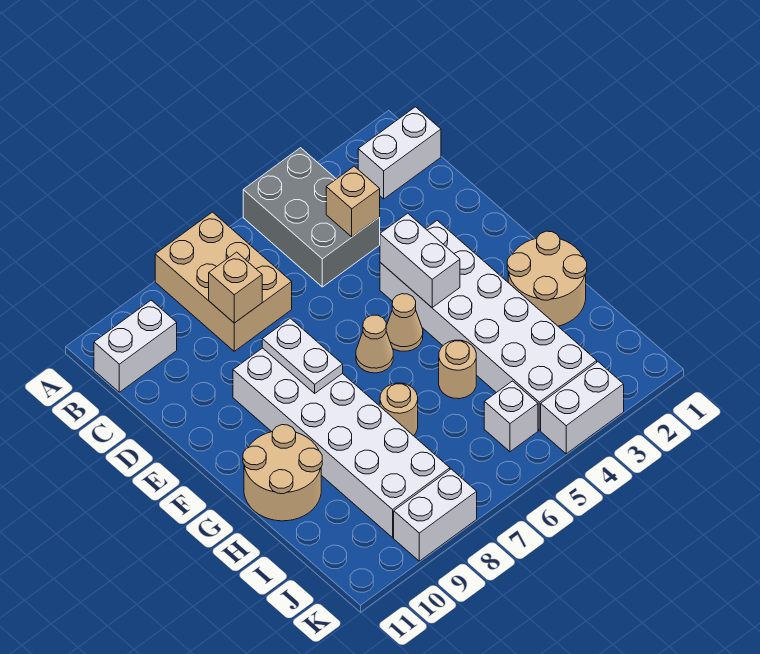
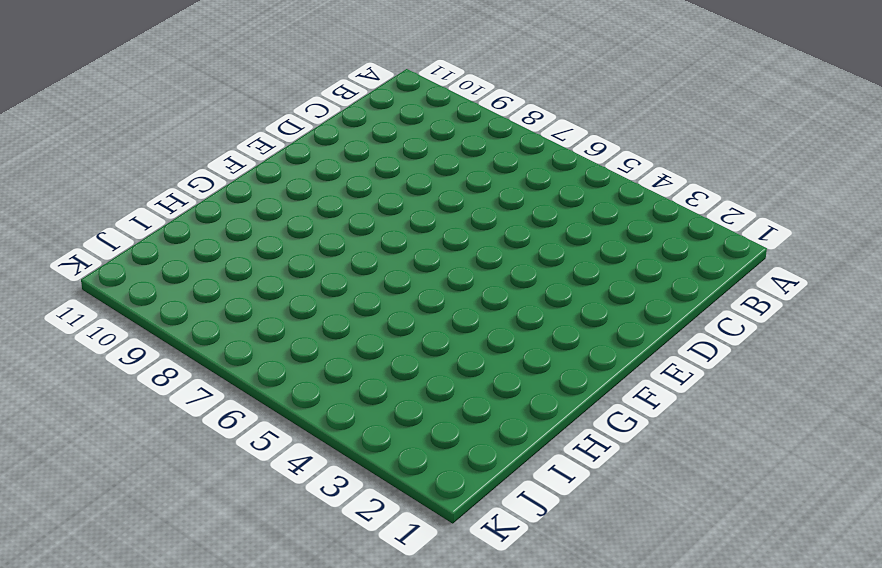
none -> grey 2x3 brick [243,148,380,287]
none -> tan 2x3 brick [155,212,292,351]
none -> white 1x2 brick [358,107,441,199]

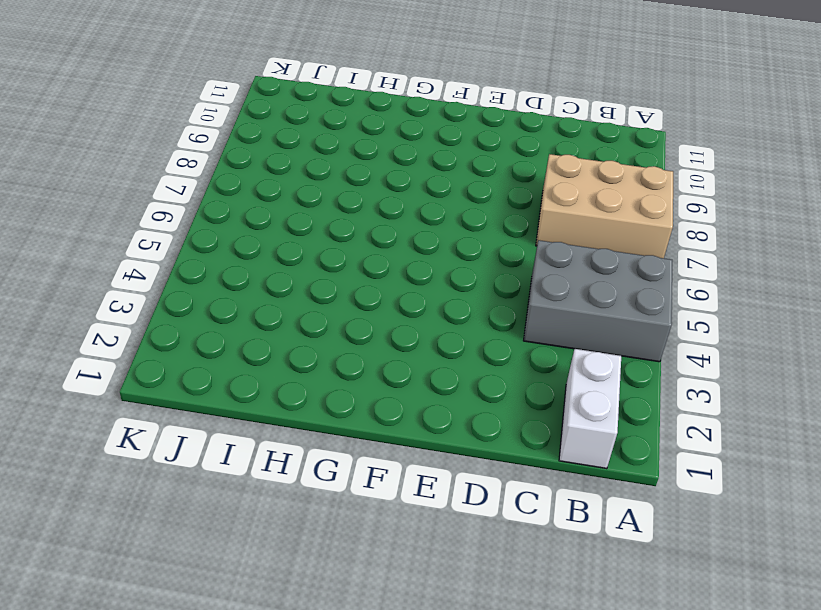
none -> white 1x2 brick [94,300,177,392]
none -> white 2x6 brick [380,221,597,430]
none -> white 2x6 brick [233,348,450,538]

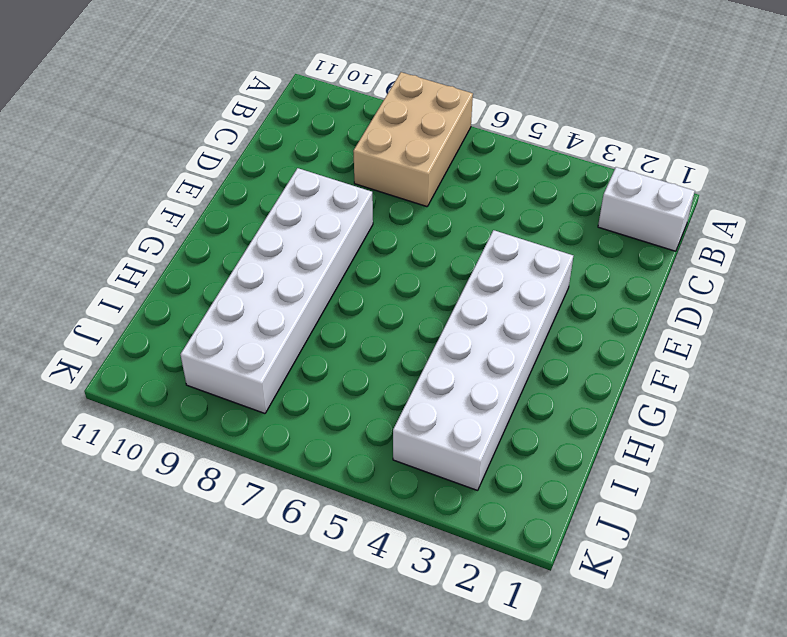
none -> grey 2x3 brick [243,148,380,287]
none -> white 1x2 brick [94,300,177,392]
none -> tan 1x1 cone [386,294,423,351]

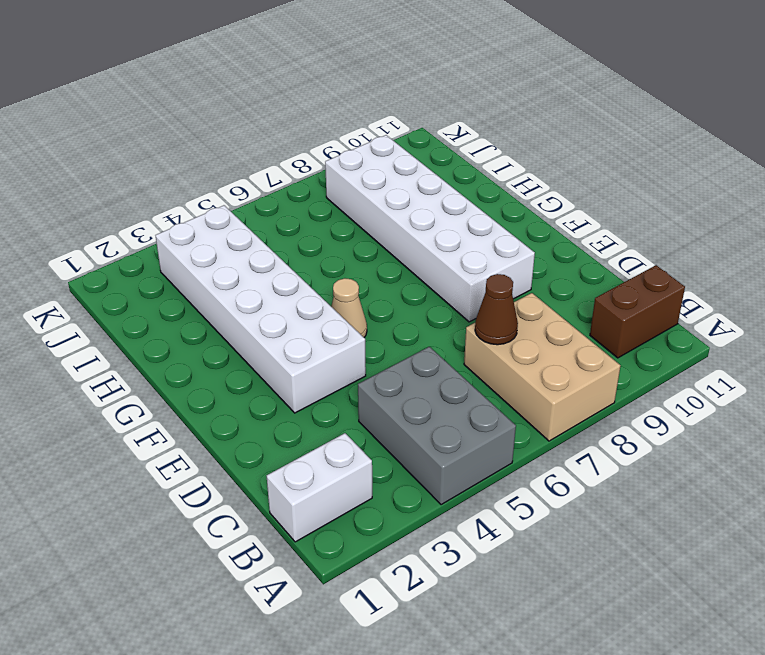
brown 1x2 brick [590,265,685,358] -> white 1x2 brick [94,300,177,392]
brown 1x1 cone [475,274,518,345] -> none
none -> tan 1x1 cone [356,315,393,373]
none -> tan 2x2 round brick [507,231,587,326]
none -> tan 2x2 round brick [243,425,322,521]

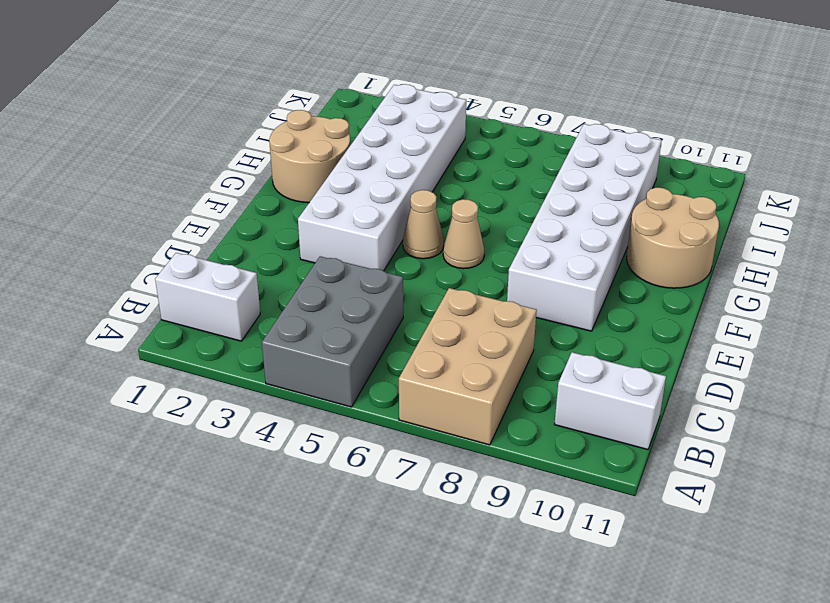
none -> tan 1x1 round brick [439,340,476,399]
none -> tan 1x1 round brick [380,383,418,436]
none -> white 1x1 brick [484,381,538,452]

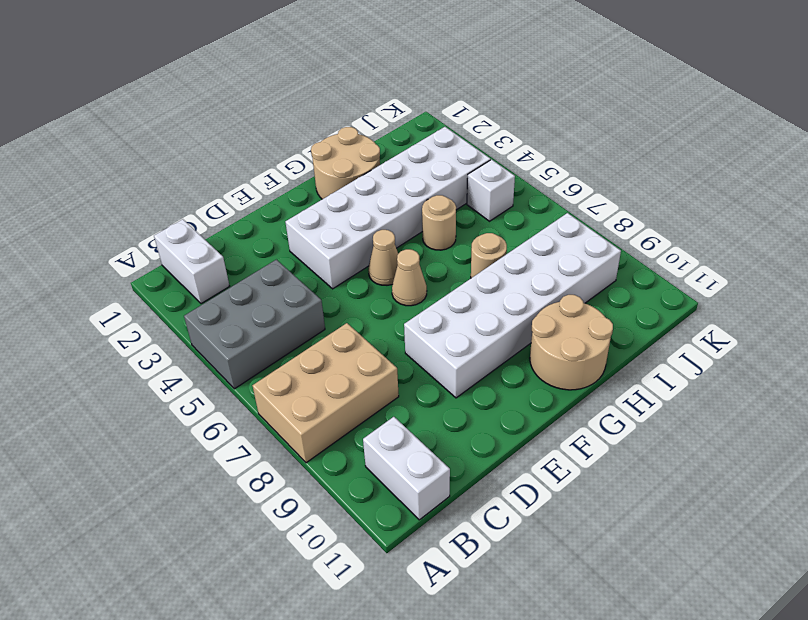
none -> white 1x2 brick [541,362,624,454]
none -> white 1x2 brick [394,469,477,561]
none -> tan 1x1 brick [326,166,380,237]

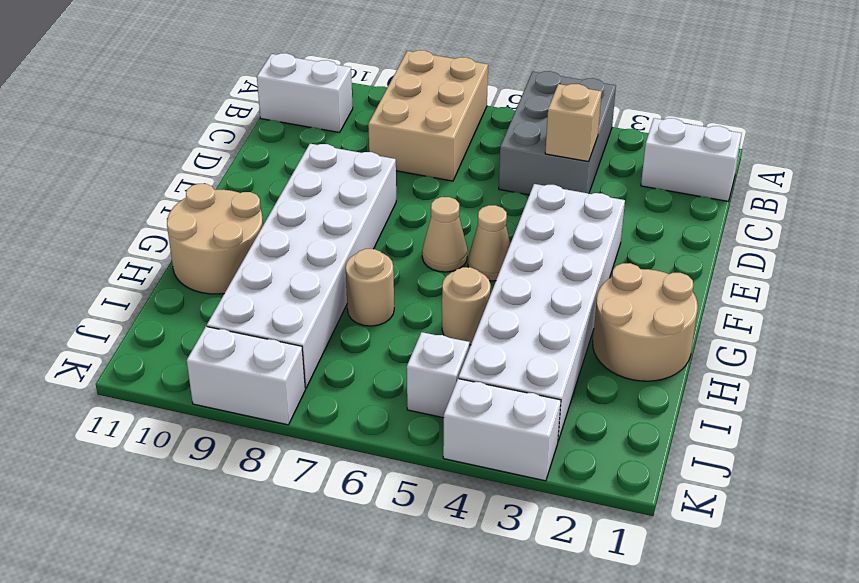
none -> tan 1x1 brick [209,252,262,323]
none -> white 1x2 brick [380,213,460,307]
none -> white 1x2 plate [262,318,343,393]

